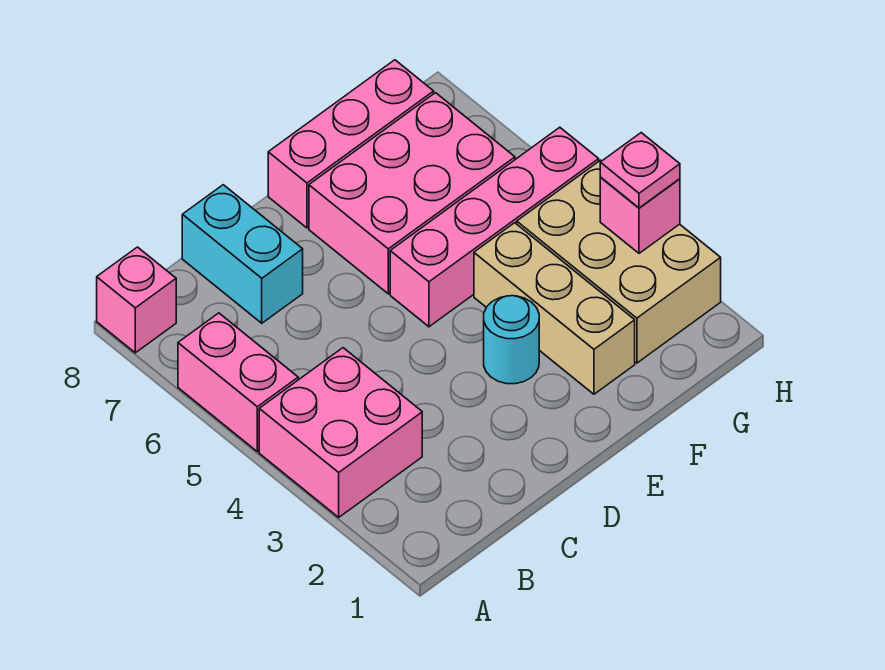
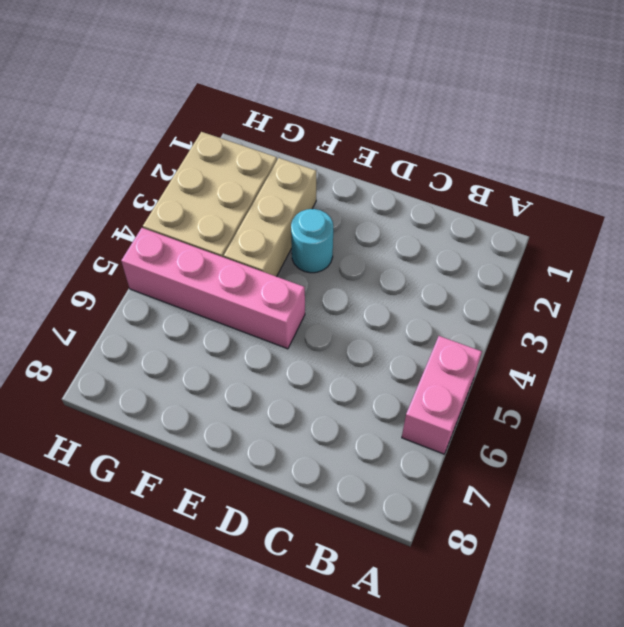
none -> pink 2x2 brick [259,348,422,517]
none -> pink 1x1 brick [97,247,176,353]
none -> cyan 1x2 brick [182,185,303,323]

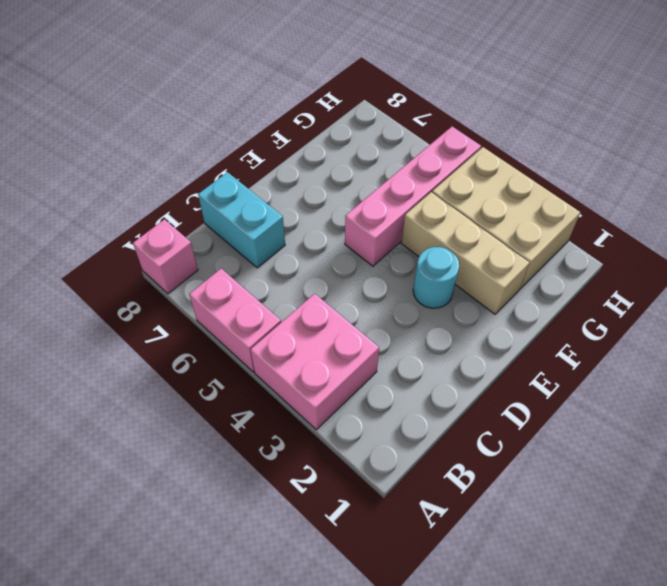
none -> pink 2x3 brick [309,93,515,294]
none -> pink 1x3 brick [268,60,434,228]
none -> pink 1x1 brick [600,178,680,253]

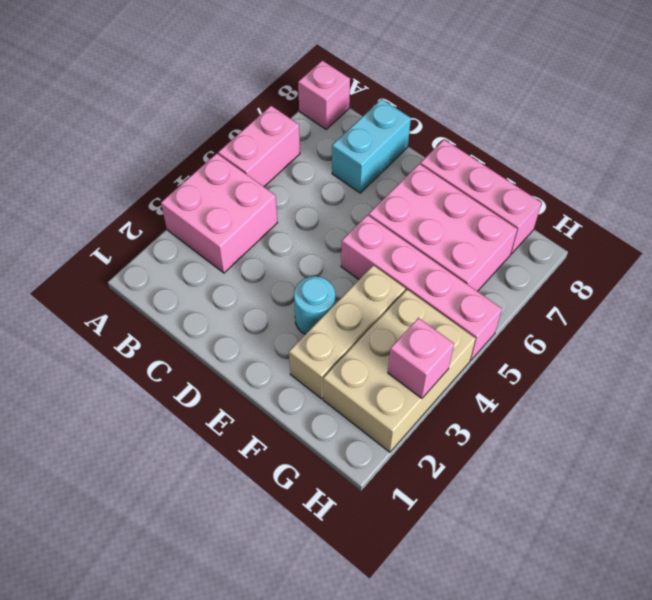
none -> pink 1x1 plate [600,133,680,208]

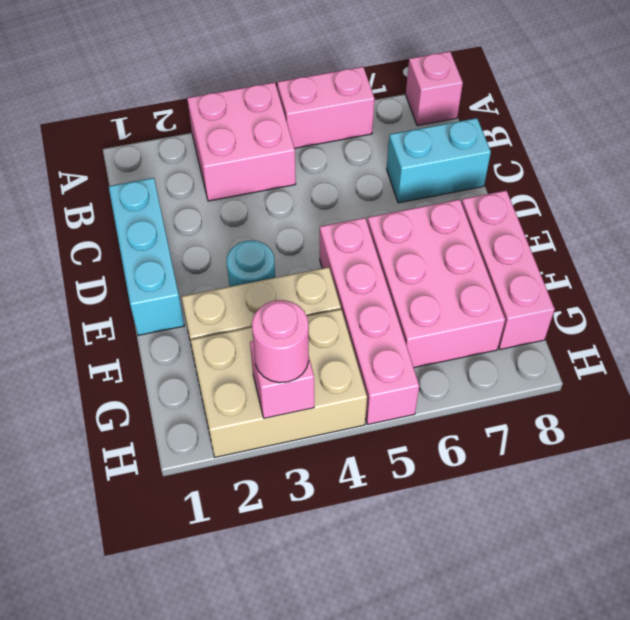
cyan 1x3 brick [109,178,184,335] -> none
pink 1x1 round brick [252,300,309,383] -> pink 1x1 plate [600,133,680,208]

